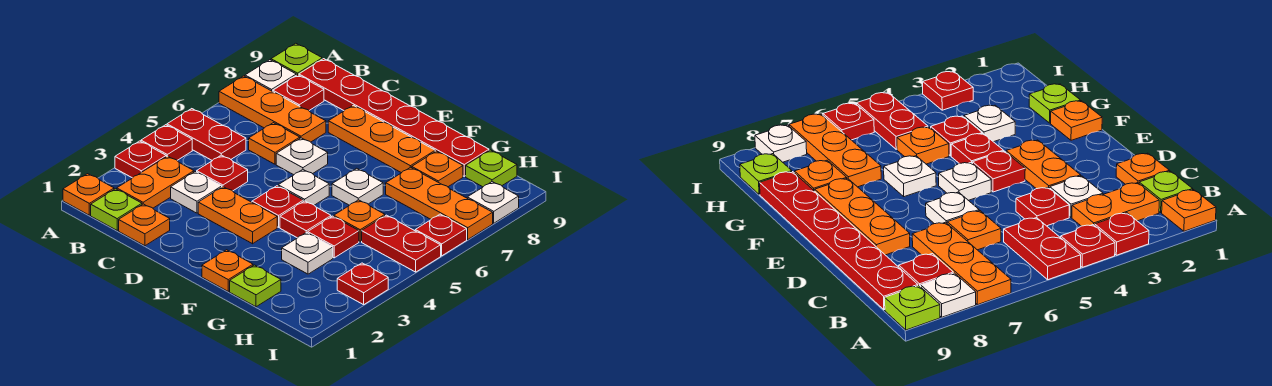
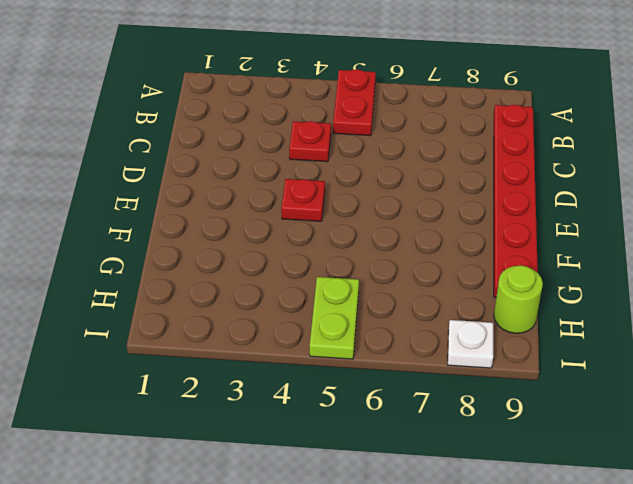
lime 1x2 plate [310,277,359,359] -> red 1x2 plate [362,215,441,272]
lime 1x1 round brick [494,265,543,333] -> lime 1x1 plate [466,150,517,187]
none -> orange 1x1 plate [63,174,114,215]
none -> red 1x1 plate [115,141,166,178]
none -> red 1x1 plate [141,125,192,160]
none -> orange 1x3 plate [219,76,326,142]

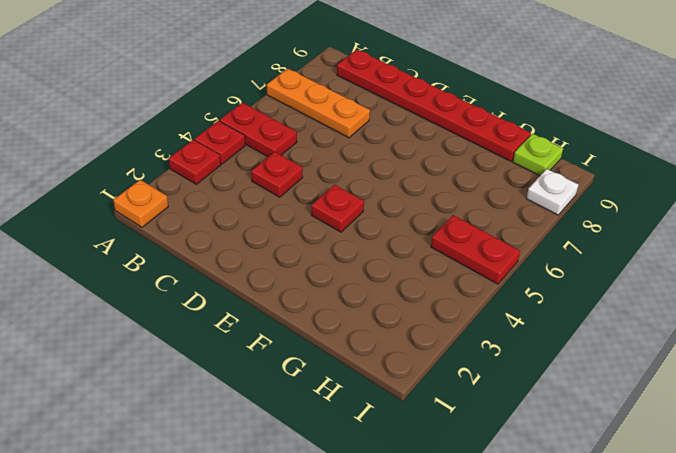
none -> white 1x1 plate [245,60,296,92]
none -> lime 1x1 plate [271,43,322,75]
none -> lime 1x1 plate [91,189,142,230]
none -> orange 1x2 plate [117,156,194,208]

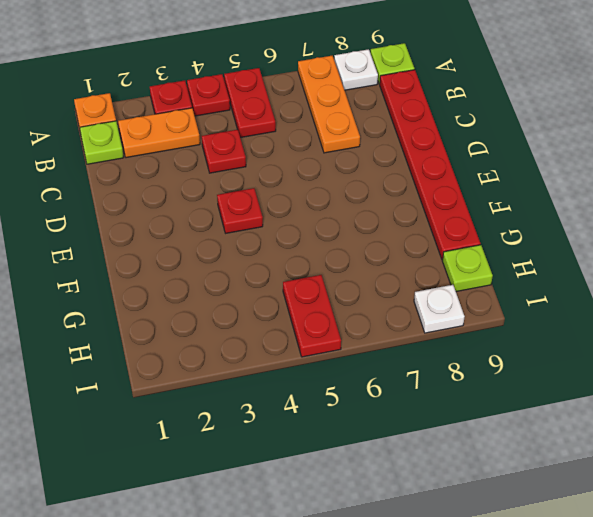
none -> red 1x1 plate [273,75,324,110]
none -> orange 1x1 plate [119,204,170,246]
none -> white 1x1 plate [171,172,222,213]
none -> orange 1x1 plate [249,123,300,164]

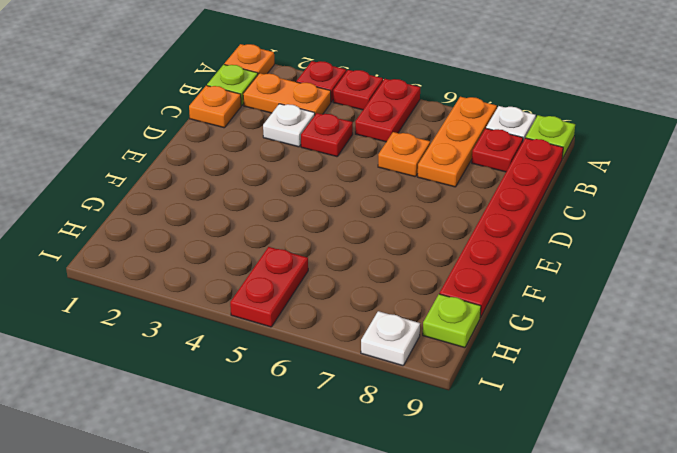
none -> orange 1x2 plate [198,187,277,244]
none -> white 1x1 plate [276,138,328,175]
none -> orange 1x3 plate [328,105,435,173]
none -> red 1x1 plate [252,186,303,227]

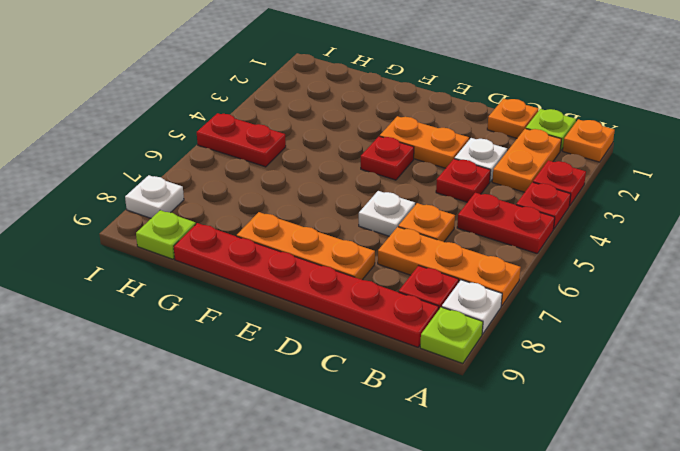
none -> white 1x1 plate [278,170,329,205]
none -> orange 1x1 plate [202,250,253,291]
none -> red 1x1 plate [280,201,331,238]
none -> white 1x1 plate [332,168,383,205]

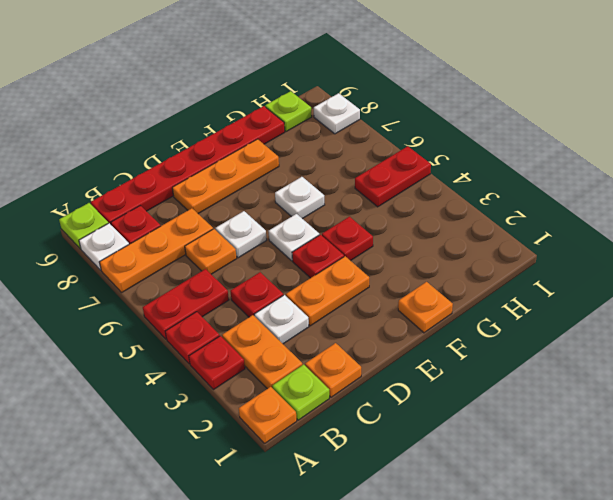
none -> lime 1x1 plate [230,265,281,307]
none -> white 1x1 plate [282,232,333,274]
none -> red 1x1 plate [308,216,359,258]
none -> orange 1x1 plate [334,200,385,241]

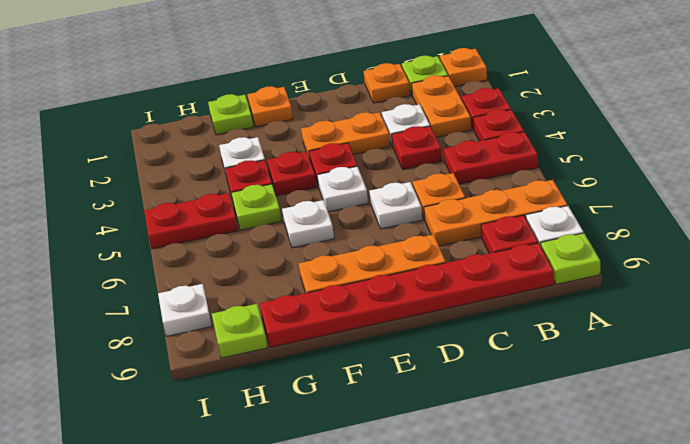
lime 1x1 plate [231,184,282,230] -> orange 1x1 plate [334,200,385,241]
none -> orange 1x3 plate [386,167,493,239]
none -> orange 1x1 plate [412,151,463,187]
none -> red 1x1 plate [337,263,388,305]
none -> red 1x1 plate [415,214,467,256]

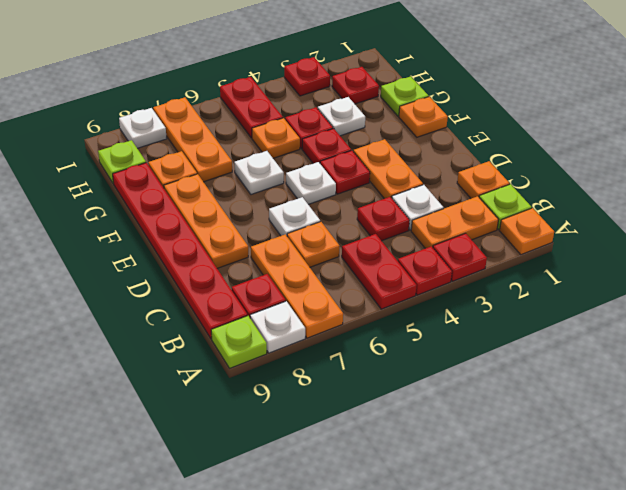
red 1x1 plate [332,67,379,104] -> red 1x1 plate moved to [415,214,467,256]

